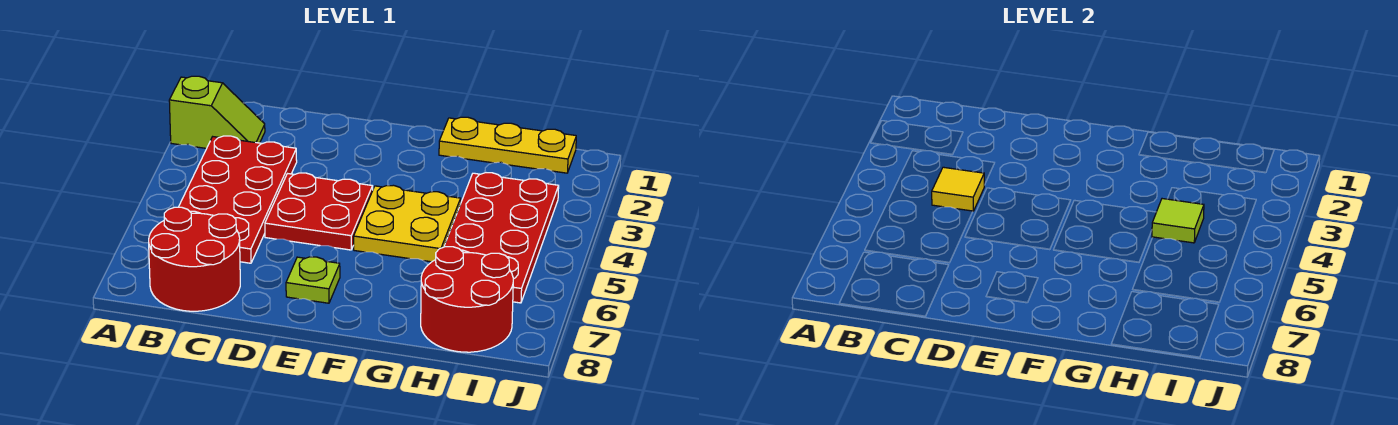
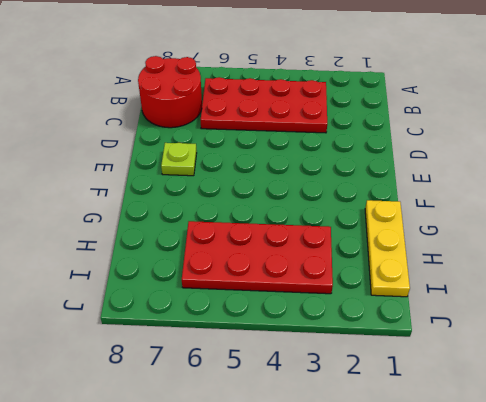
none -> lime 1x2 slope [169,76,265,148]
none -> red 2x2 plate [265,173,373,250]

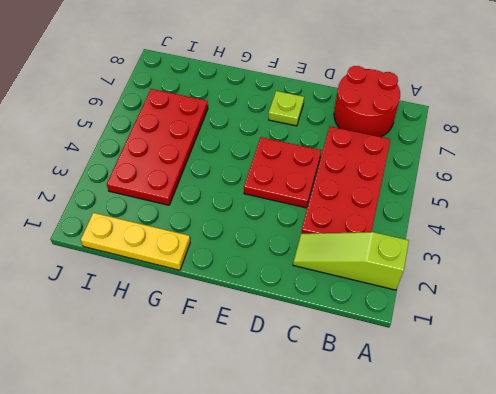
lime 1x3 slope [293,232,409,290] -> lime 1x2 slope [169,76,265,148]
none -> yellow 2x2 plate [354,185,461,262]
none -> red 2x2 round brick [421,247,513,352]

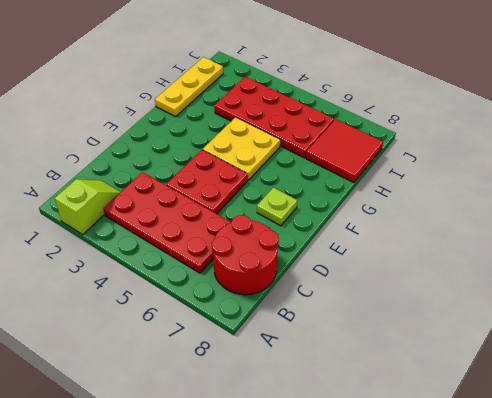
red 2x2 tile [306,119,383,183] -> red 2x2 round brick [421,247,513,352]
none -> yellow 1x1 tile [932,167,984,211]
none -> lime 1x1 tile [1152,199,1204,243]

